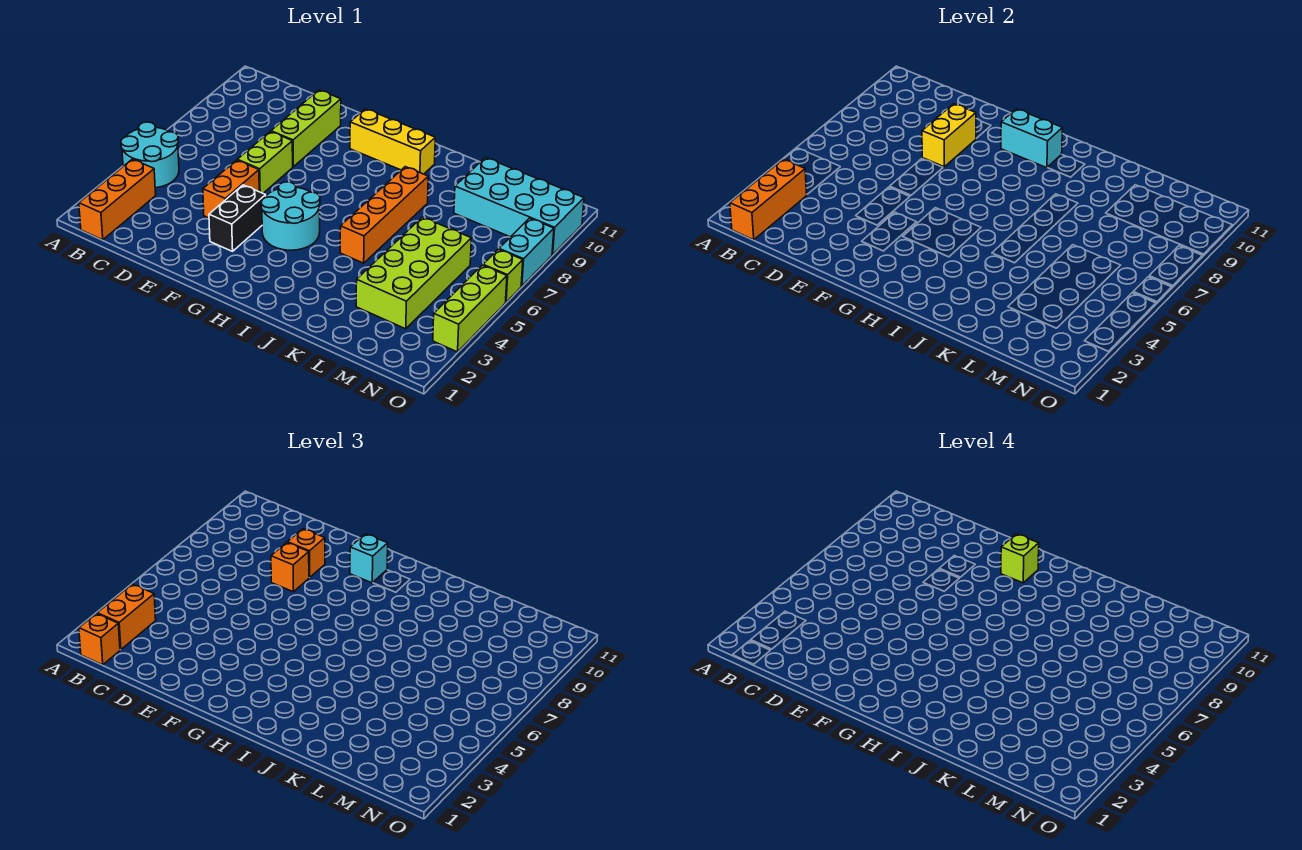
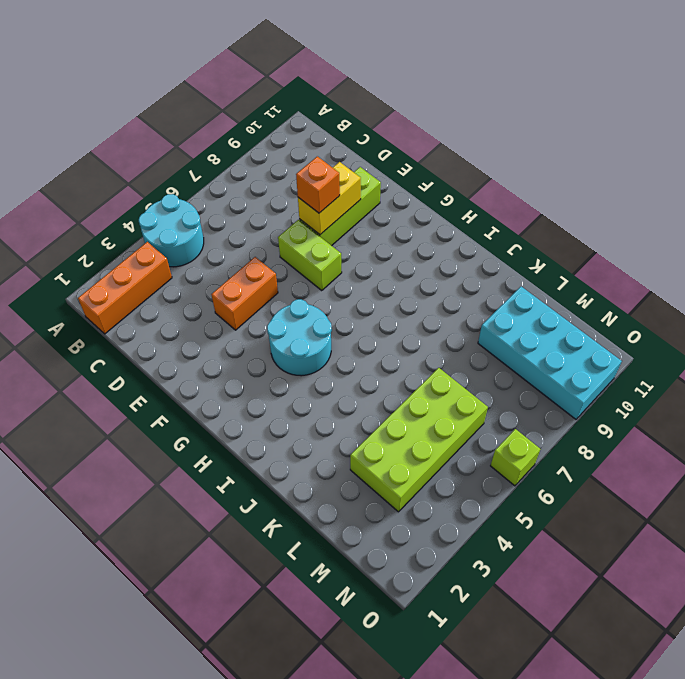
lime 1x2 brick [278,220,342,290] -> lime 1x2 brick turned to [238,132,293,193]
none -> black 1x2 brick [209,185,266,251]
none -> yellow 1x3 brick [350,109,435,174]
none -> orange 1x4 brick [340,167,428,263]

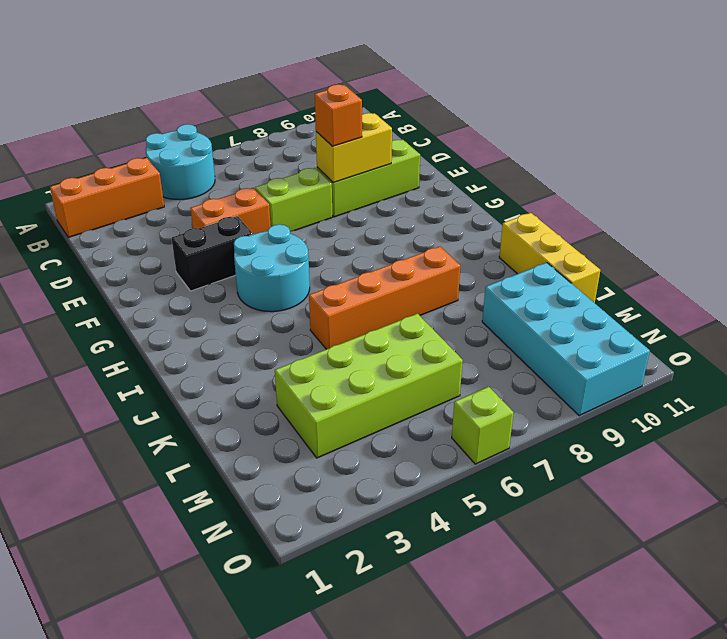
yellow 1x3 brick [499,213,600,303] -> yellow 1x3 brick moved to [350,109,435,174]
none -> lime 1x3 brick [433,265,507,352]
none -> cyan 1x2 brick [499,218,554,286]
none -> orange 1x3 brick [730,159,807,240]

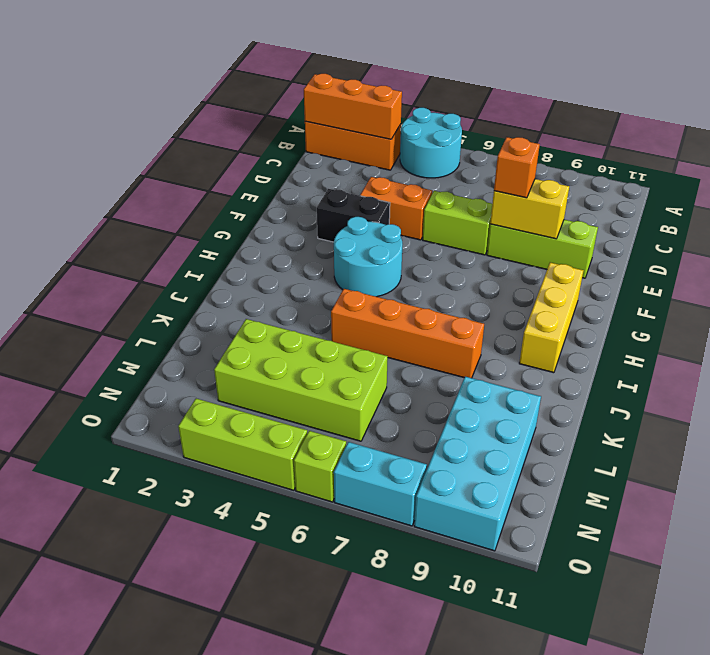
none -> cyan 1x2 brick [1001,109,1062,168]
none -> orange 1x1 brick [79,614,120,665]
none -> orange 1x2 brick [97,584,156,650]

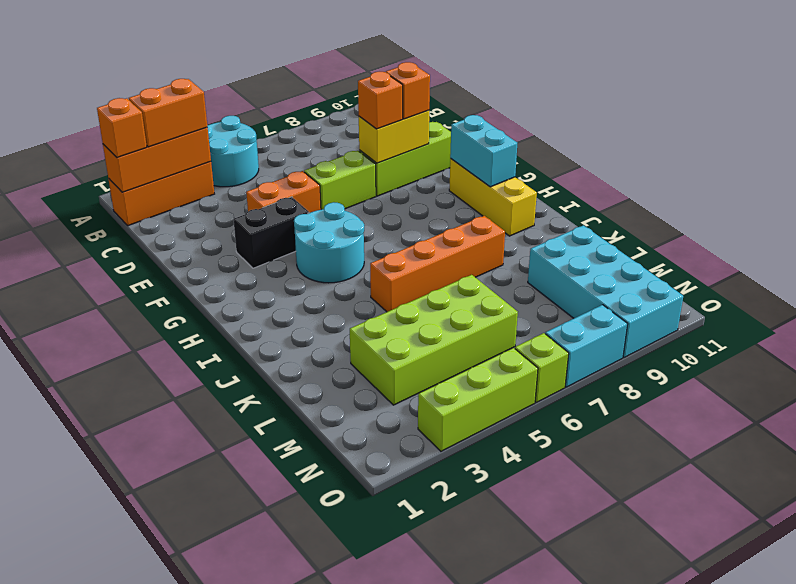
none -> cyan 1x1 brick [350,534,388,583]
none -> lime 1x1 brick [1001,534,1039,583]

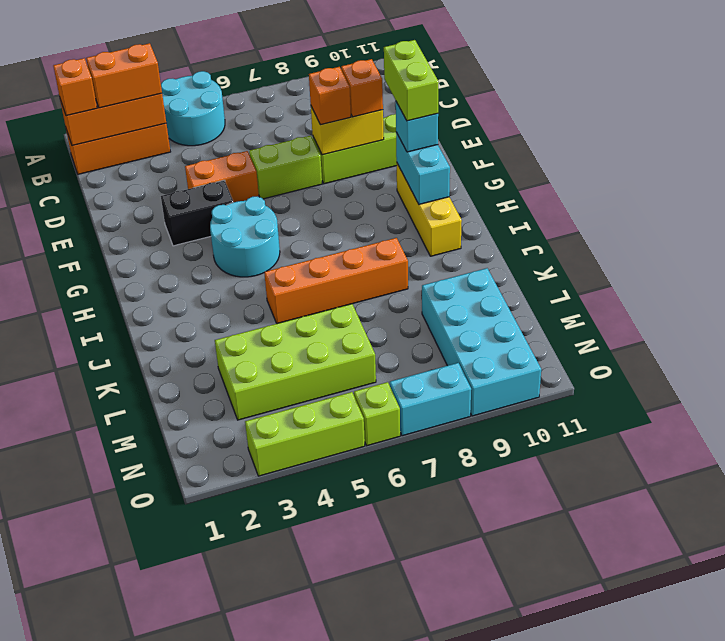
lime 1x2 brick [384,40,439,121] -> lime 1x1 brick [1001,534,1039,583]

